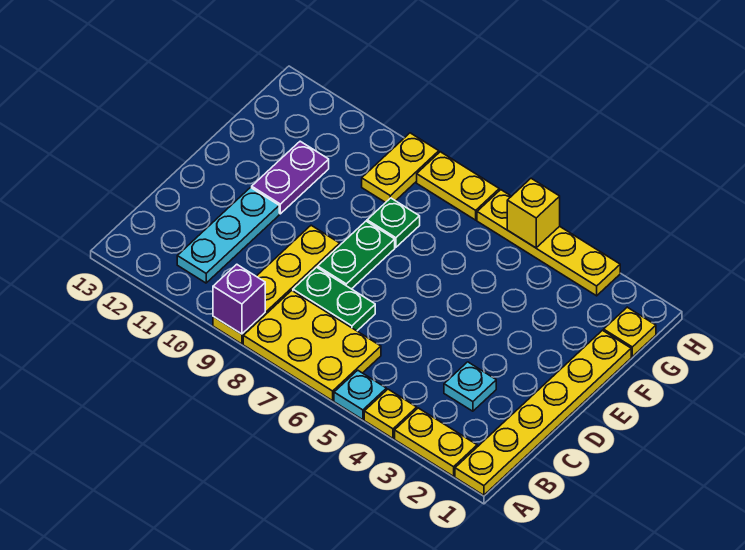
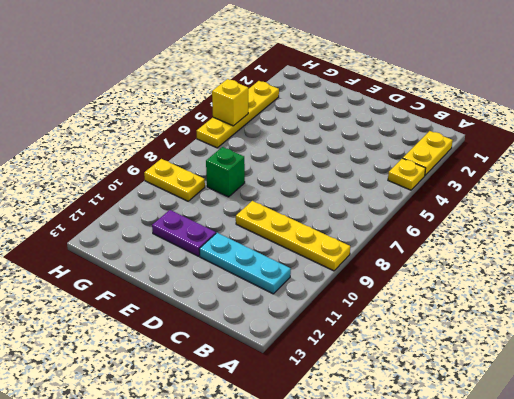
green 1x1 brick [206,147,245,197] -> green 1x1 plate [367,198,420,247]
none -> yellow 1x6 plate [455,330,631,495]
none -> cyan 1x1 plate [334,370,386,420]
none -> yellow 2x3 plate [243,290,381,401]

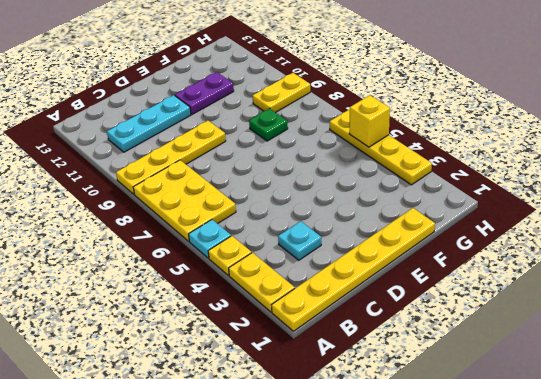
none -> green 1x2 plate [293,267,375,331]
none -> green 1x2 plate [318,221,395,289]
none -> yellow 1x1 plate [604,307,656,357]

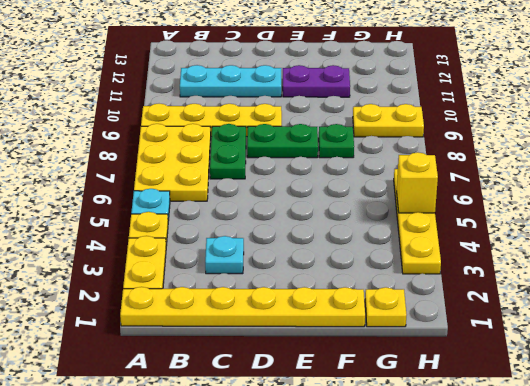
none -> yellow 1x2 plate [417,152,499,220]
none -> purple 1x1 brick [213,264,265,334]

